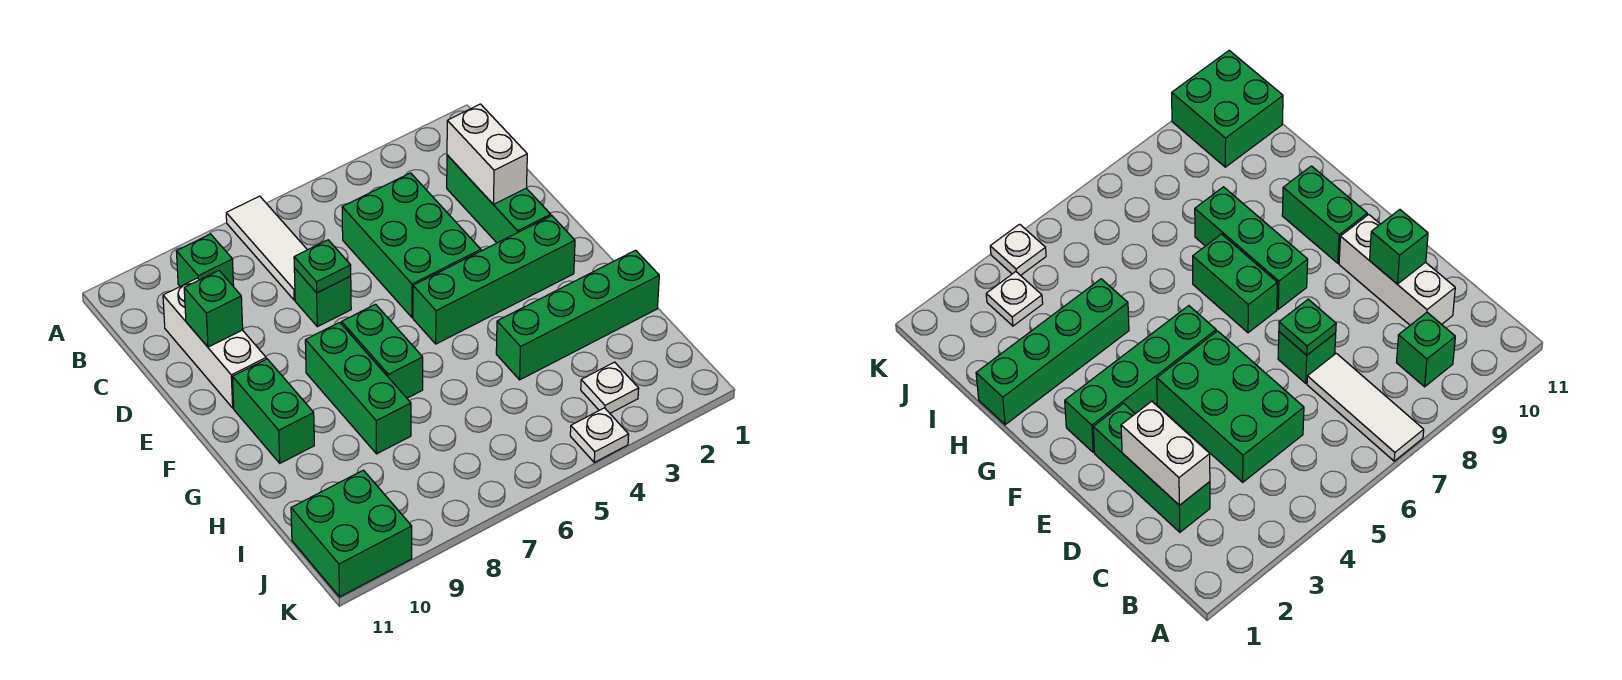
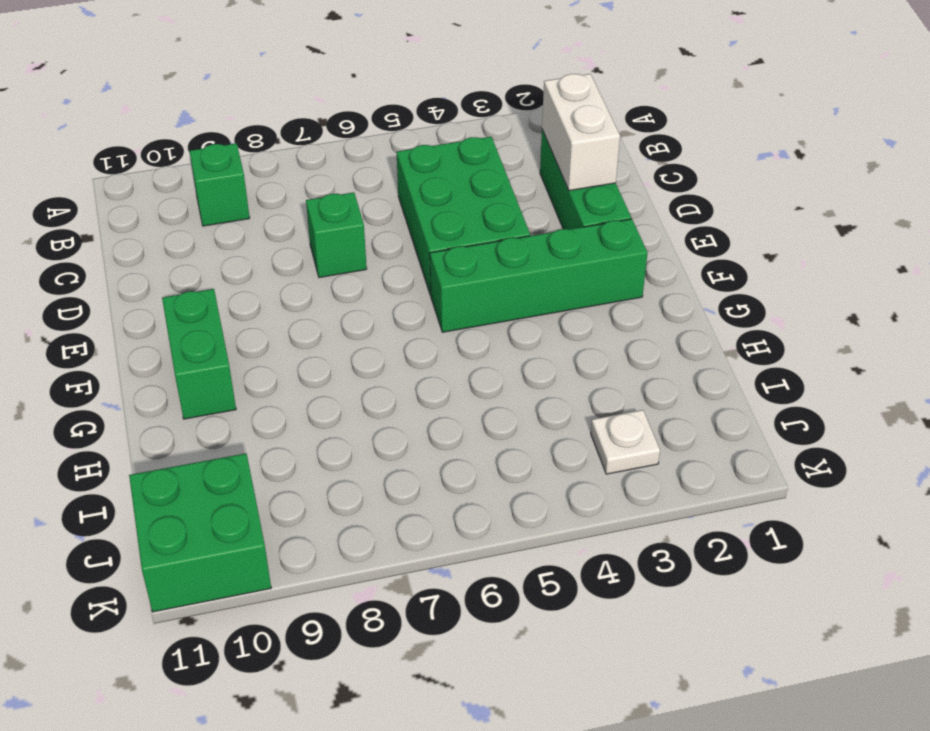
none -> white 1x3 tile [226,196,307,300]
none -> white 1x3 brick [163,278,266,408]
none -> green 1x2 brick [342,304,423,398]

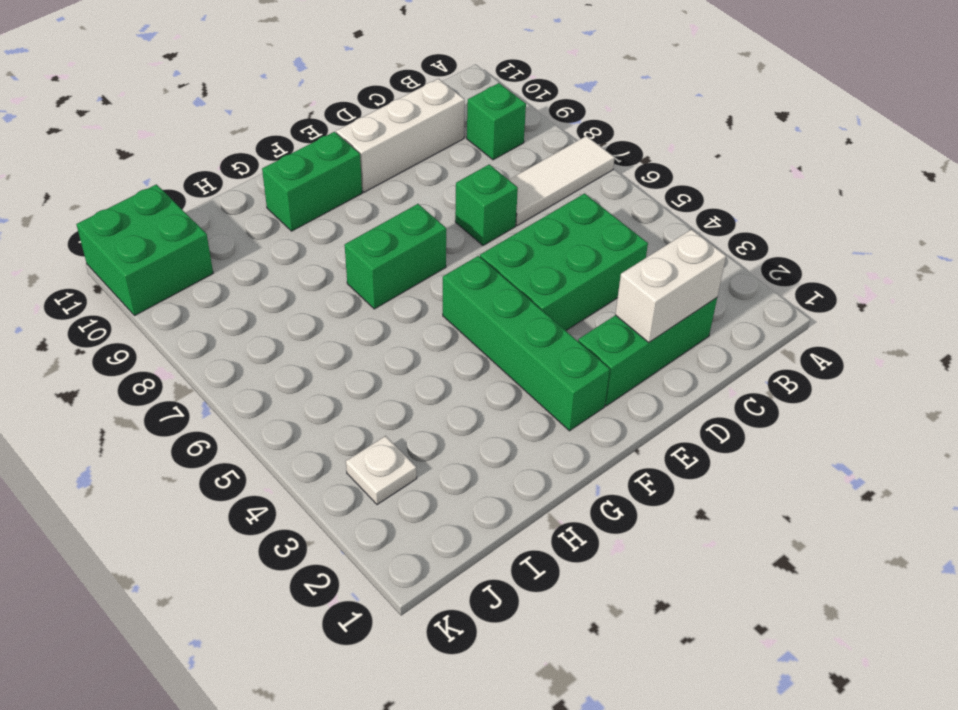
none -> green 1x3 brick [305,322,411,454]
none -> green 1x4 brick [496,250,659,380]
none -> white 1x1 plate [570,408,629,462]

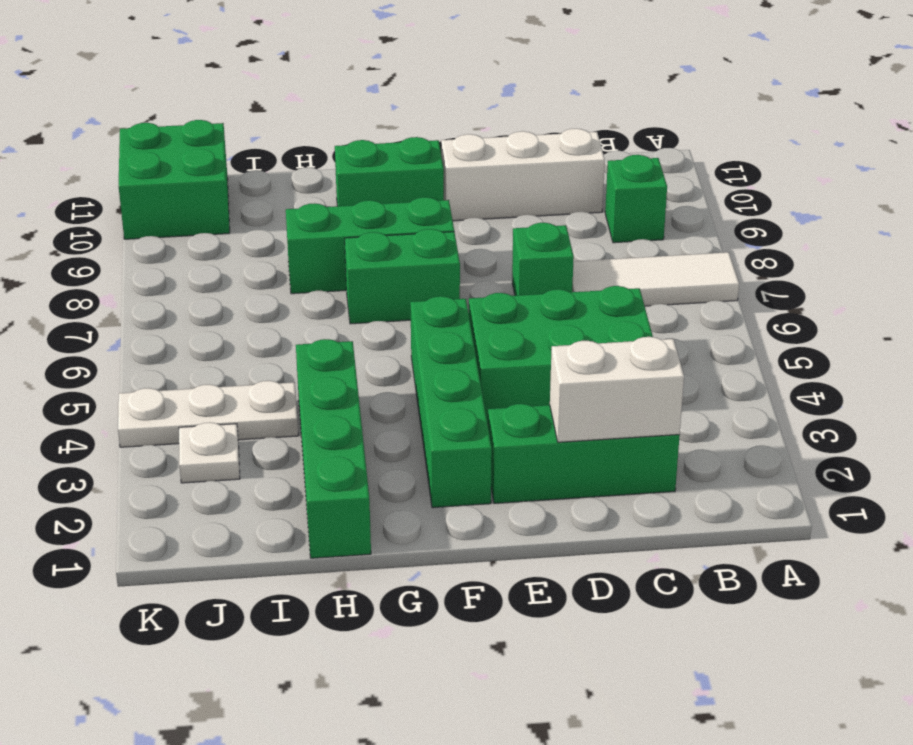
white 1x3 plate [118,381,298,447] -> white 1x1 plate [570,408,629,462]
none -> green 1x1 plate [294,240,351,293]
none -> green 1x1 brick [184,271,243,347]

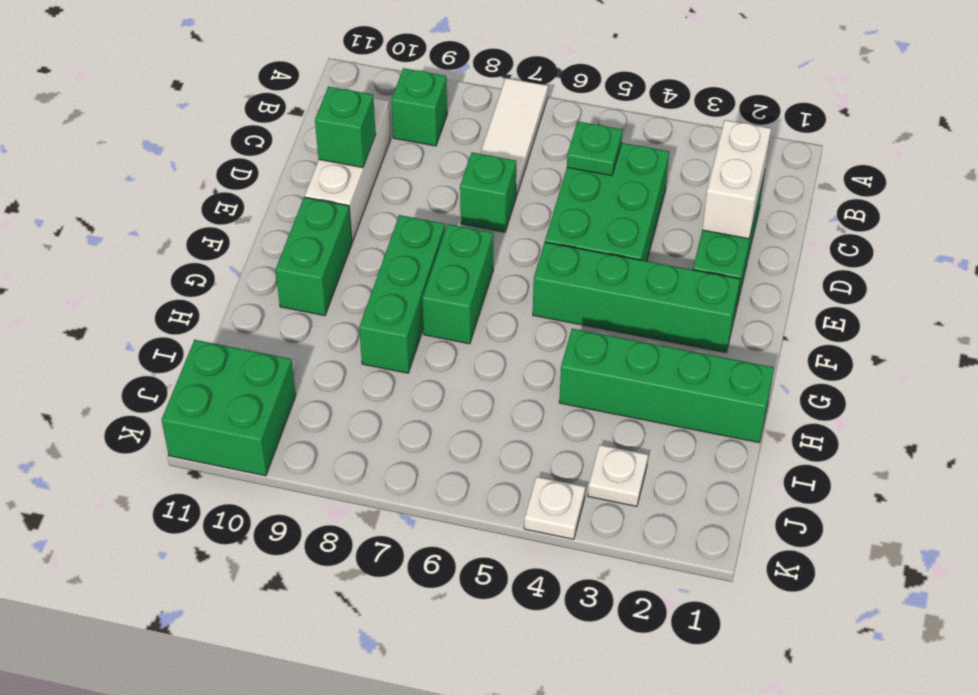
green 1x1 plate [567,122,623,176] -> green 1x1 plate moved to [294,240,351,293]

